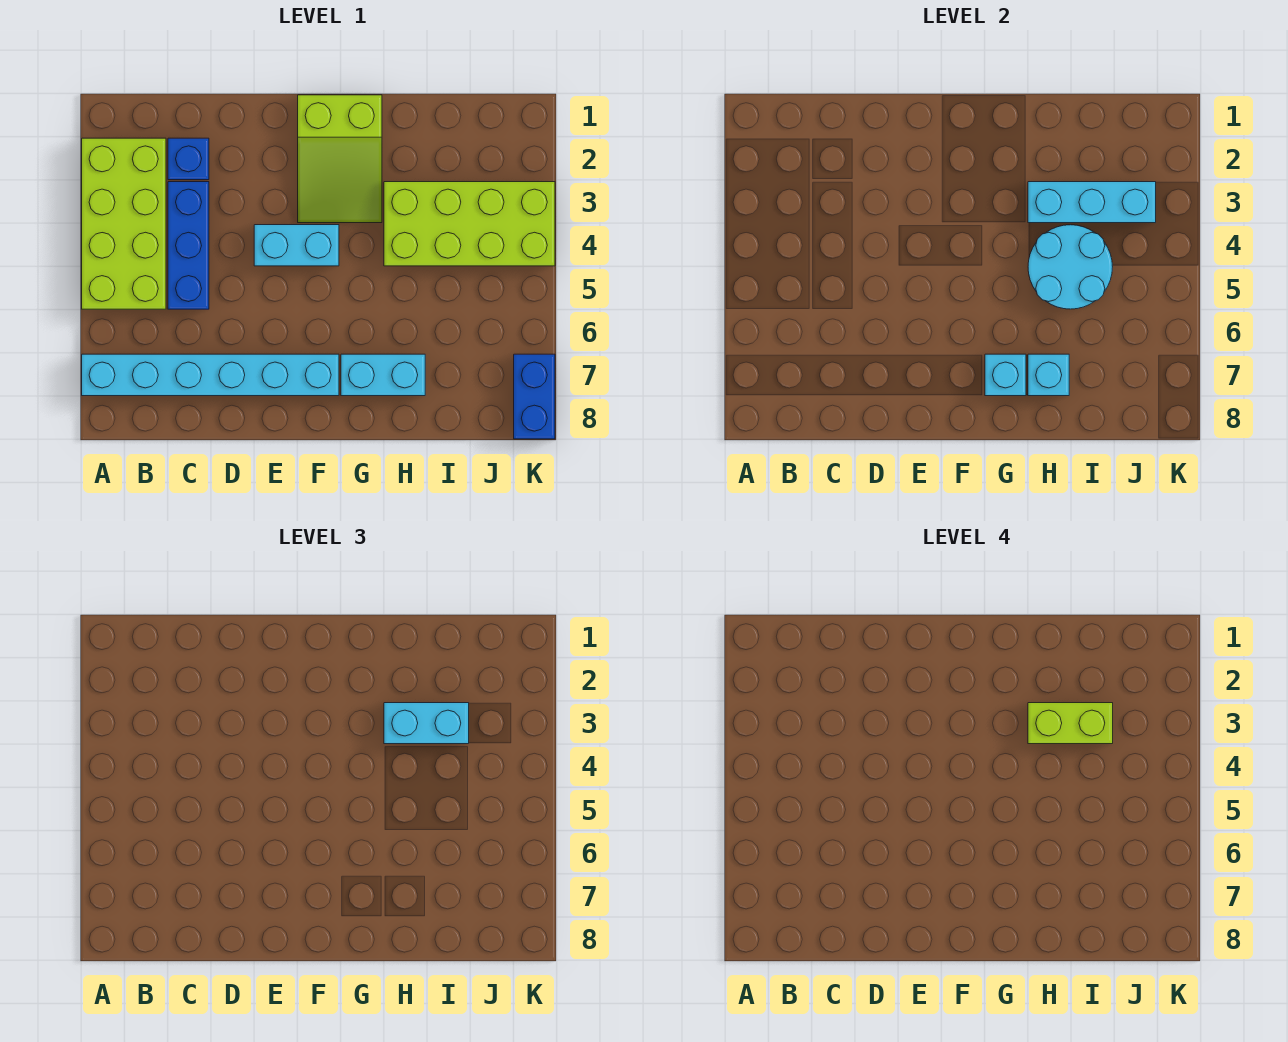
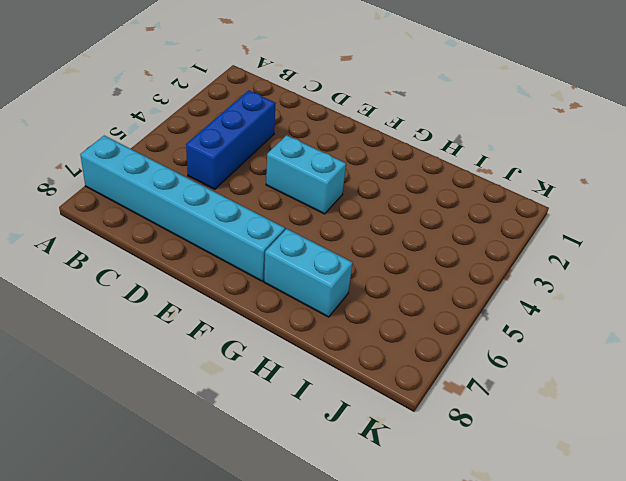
none -> lime 2x4 brick [82,138,166,309]
none -> blue 1x1 brick [168,138,209,180]
none -> lime 2x3 slope [298,95,382,223]

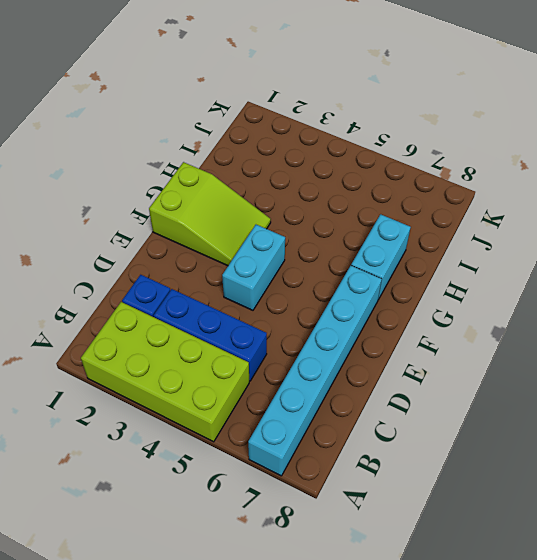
none -> lime 2x4 brick [384,182,555,266]
none -> blue 1x2 brick [514,354,555,439]
none -> cyan 1x1 brick [985,354,1026,396]

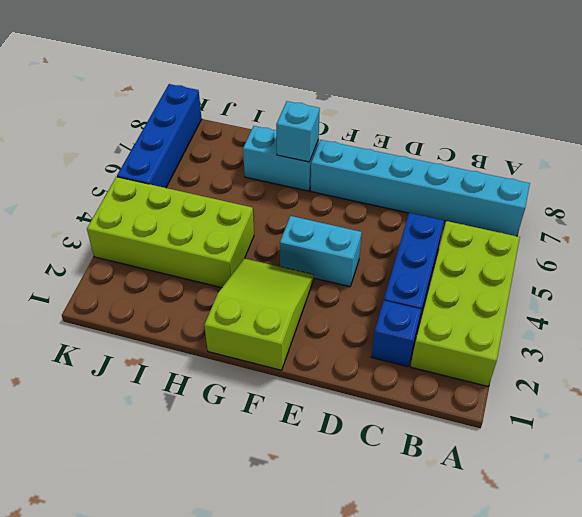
blue 1x4 brick [117,84,202,188] -> blue 1x2 brick [514,354,555,439]
none -> cyan 1x3 brick [1028,182,1156,223]
none -> cyan 2x2 round brick [1028,225,1112,309]
none -> cyan 1x1 brick [1028,354,1069,396]

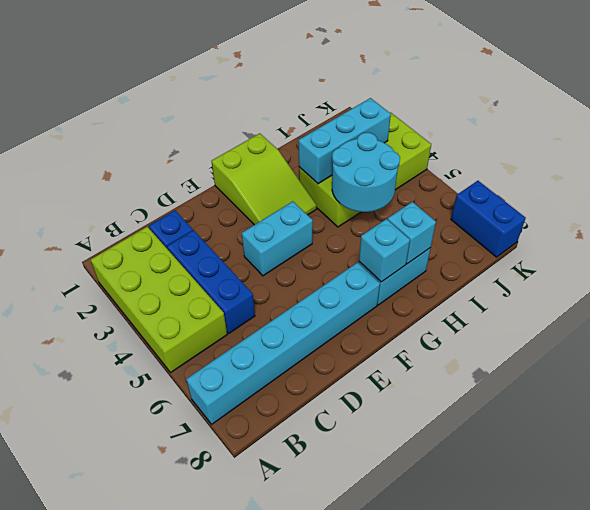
none -> cyan 1x2 brick [384,703,469,744]
none -> lime 1x2 brick [1028,703,1113,744]

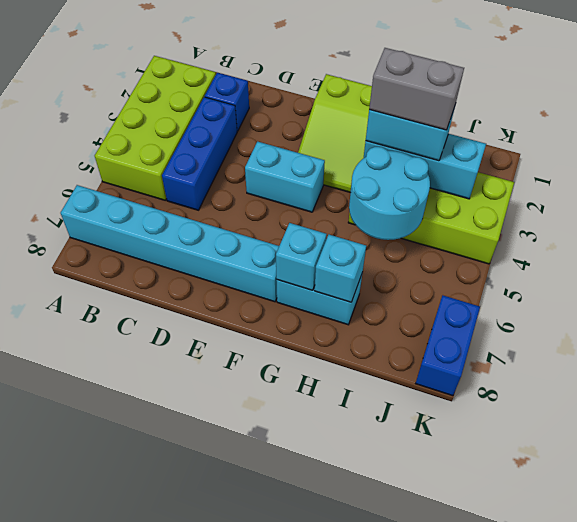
grey 1x2 brick [369,48,464,130] -> lime 1x2 brick [1028,703,1113,744]

